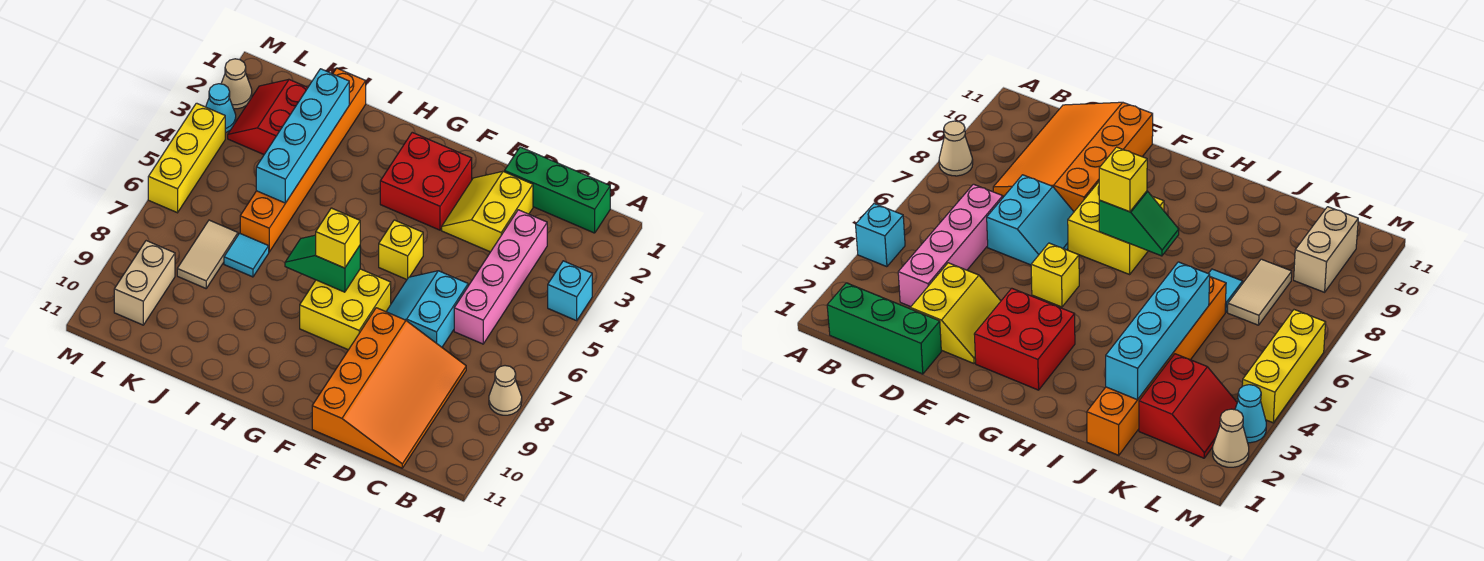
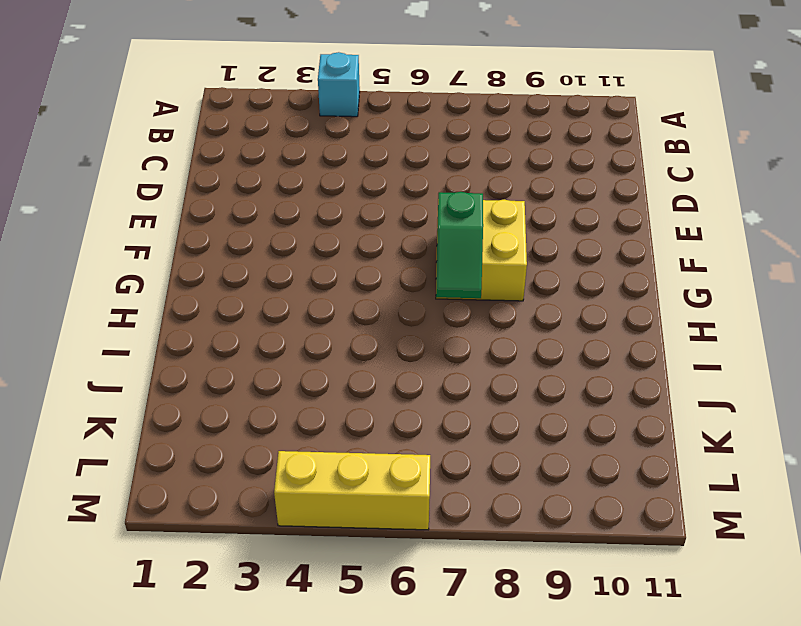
none -> tan 1x1 cone [489,366,522,415]
none -> green 1x3 brick [505,147,610,233]
none -> pink 1x4 brick [454,210,547,344]

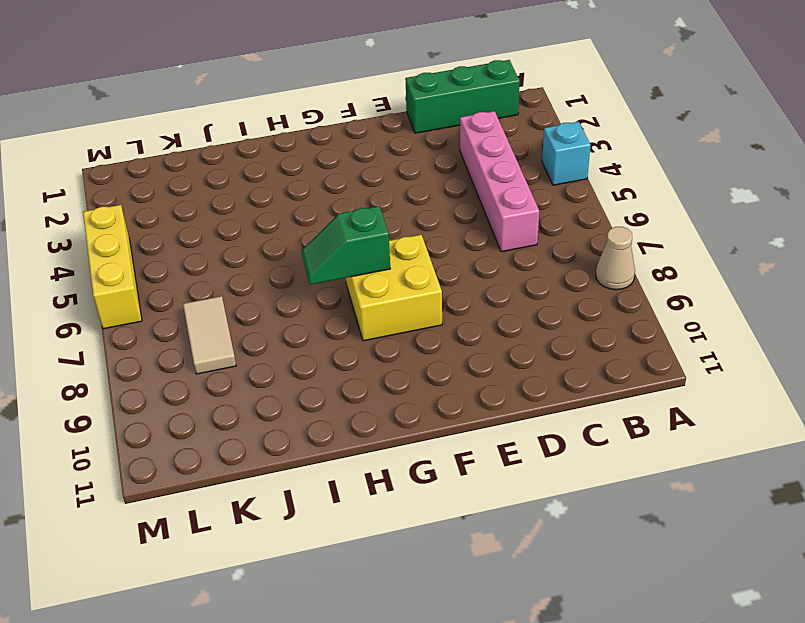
none -> orange 3x4 slope [312,308,466,468]
none -> yellow 2x2 slope [442,171,533,252]
none -> cyan 2x2 slope [386,271,468,347]

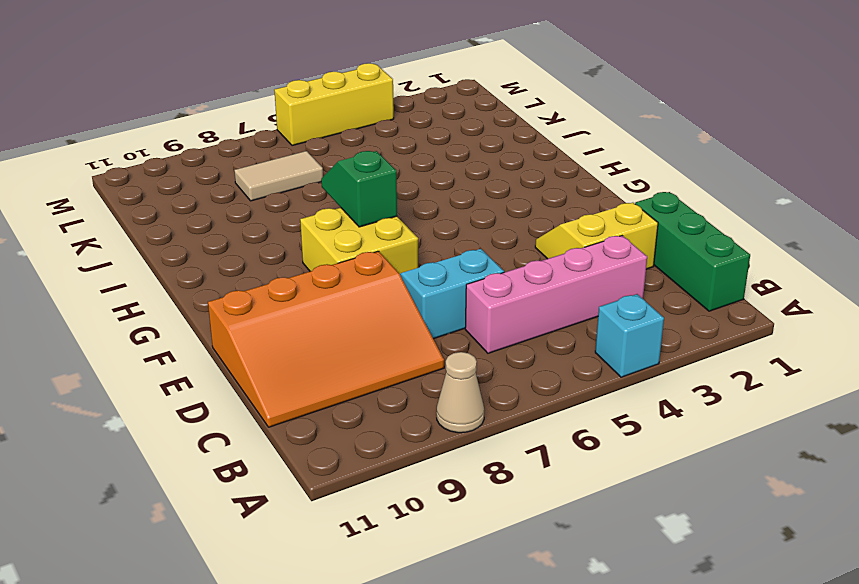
none -> red 2x2 brick [380,132,472,230]
none -> yellow 1x1 brick [379,220,423,279]
none -> orange 1x6 brick [240,68,366,252]

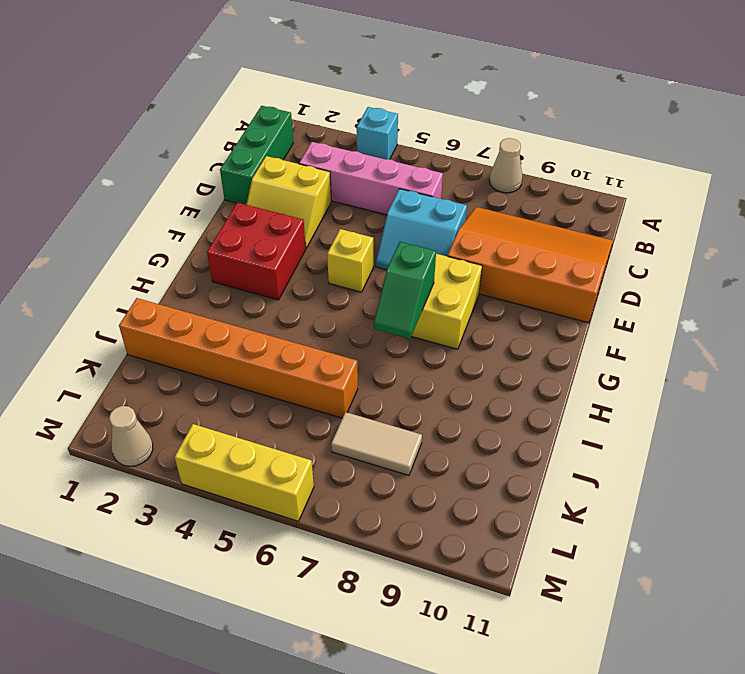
none -> cyan 1x1 tile [224,233,269,277]
none -> red 2x2 slope [228,79,308,154]
none -> tan 1x2 brick [114,241,175,325]

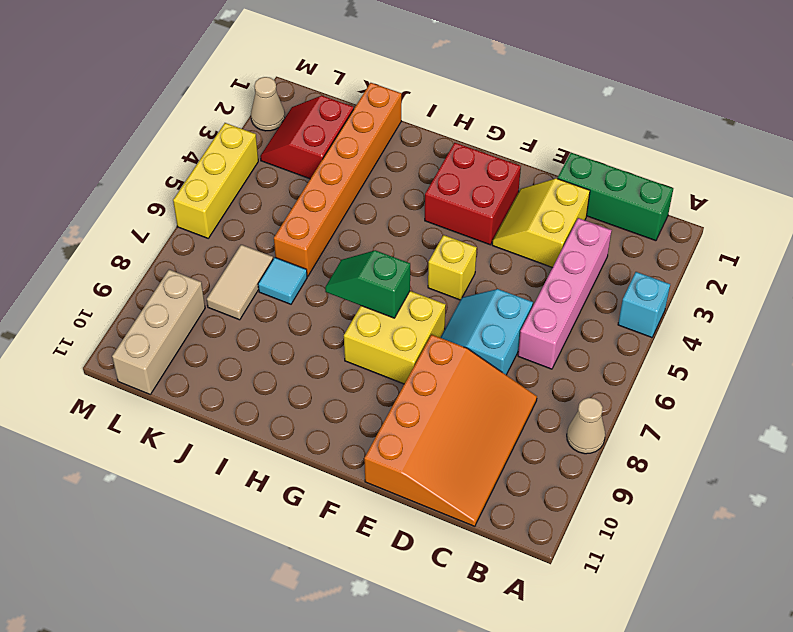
tan 1x3 brick [112,270,205,394] -> tan 1x2 brick [114,241,175,325]
none -> cyan 1x1 cone [206,84,236,133]
none -> cyan 1x4 brick [256,69,349,203]
none -> yellow 1x1 brick [316,208,360,268]

